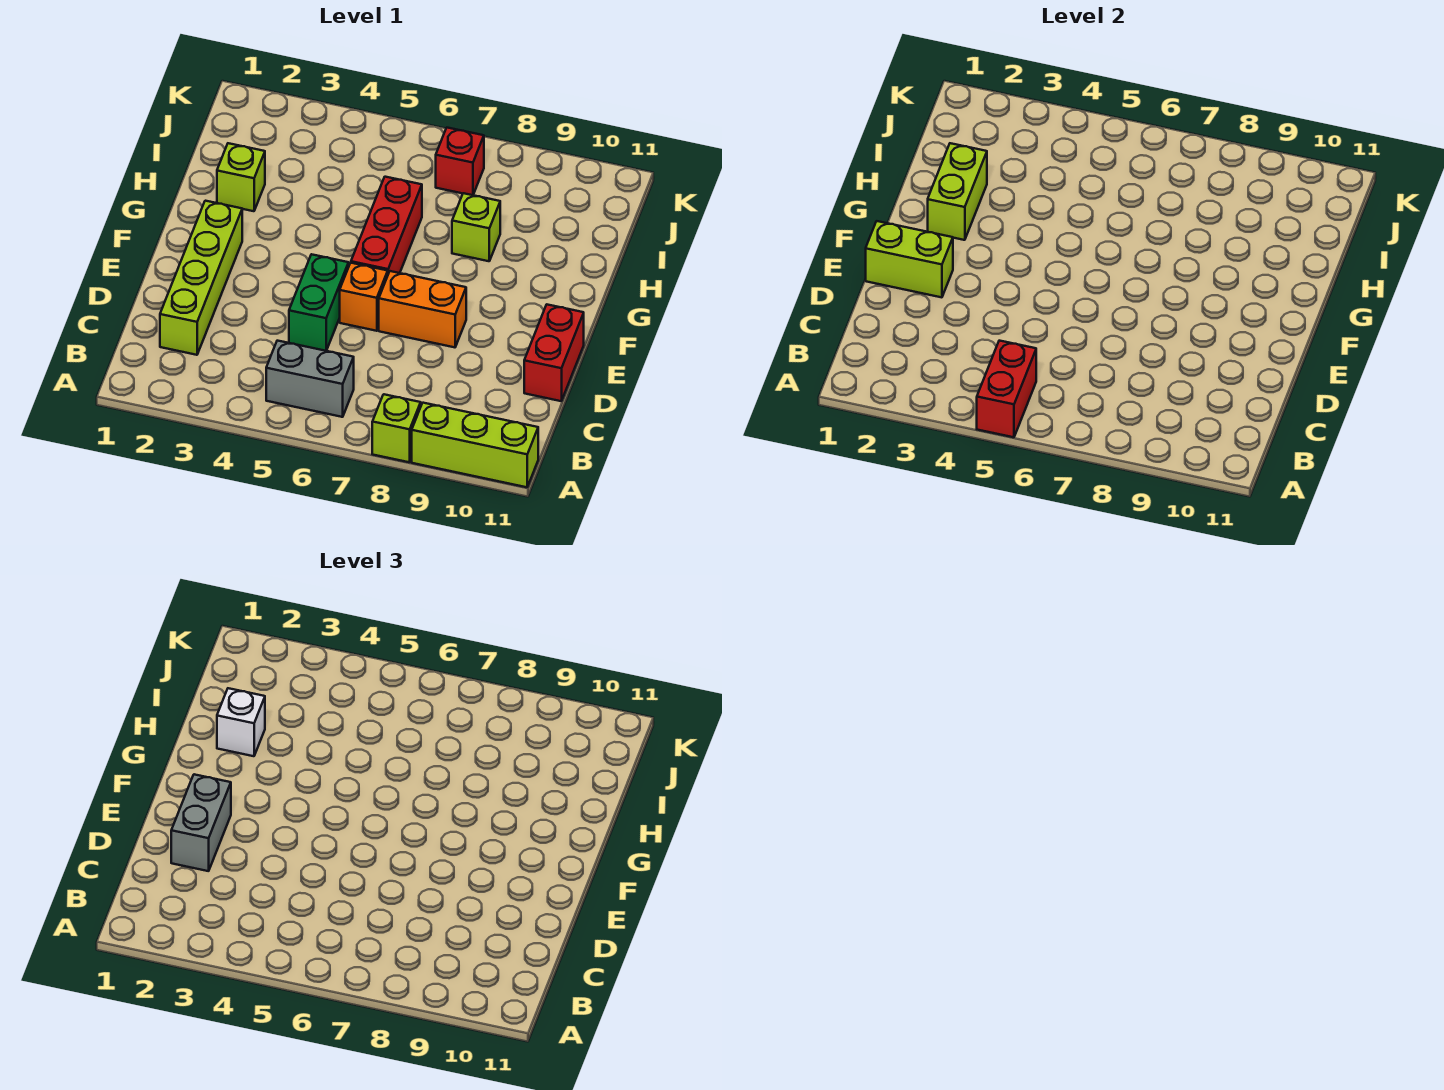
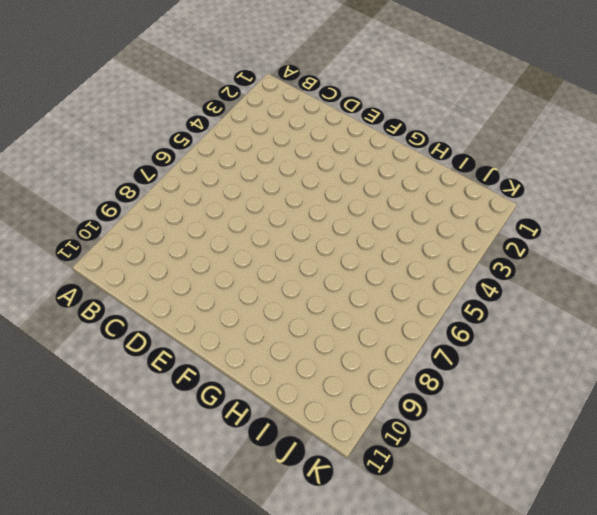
none -> lime 1x1 brick [372,394,421,462]
none -> lime 1x3 brick [412,403,538,487]
none -> grey 1x2 brick [266,341,354,417]

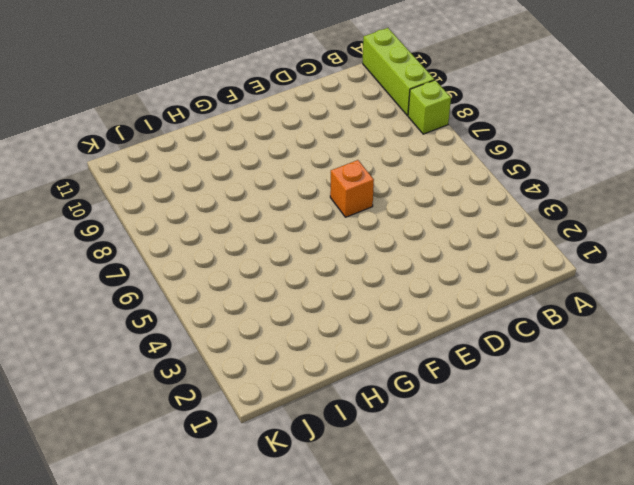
none -> grey 1x2 brick [266,341,354,417]
none -> lime 1x4 brick [160,201,242,355]
none -> green 1x2 brick [289,254,349,351]

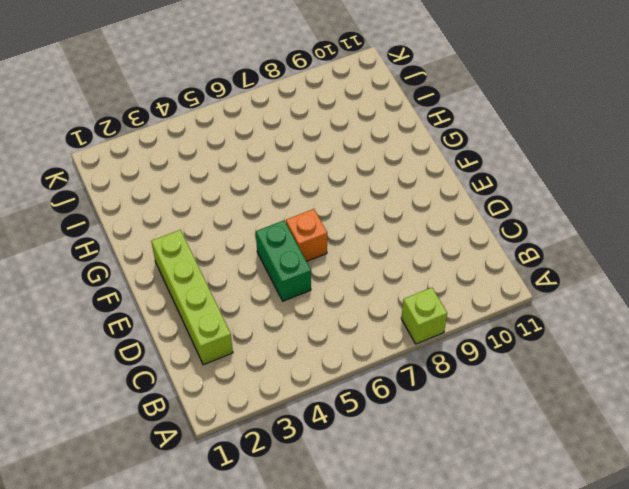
none -> lime 1x3 brick [412,403,538,487]
none -> grey 1x2 brick [266,341,354,417]
none -> red 1x2 brick [524,305,584,401]

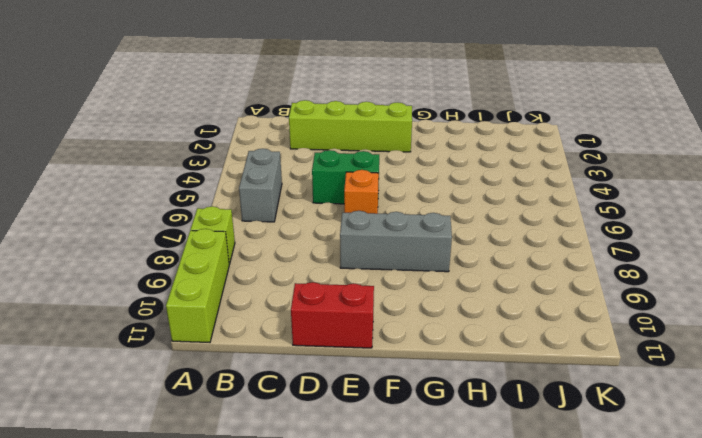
grey 1x3 brick [340,211,452,272] -> orange 1x2 brick [379,271,466,347]
none -> red 1x3 brick [351,177,422,274]
none -> lime 1x1 brick [217,143,265,211]
none -> lime 1x1 brick [452,193,500,261]

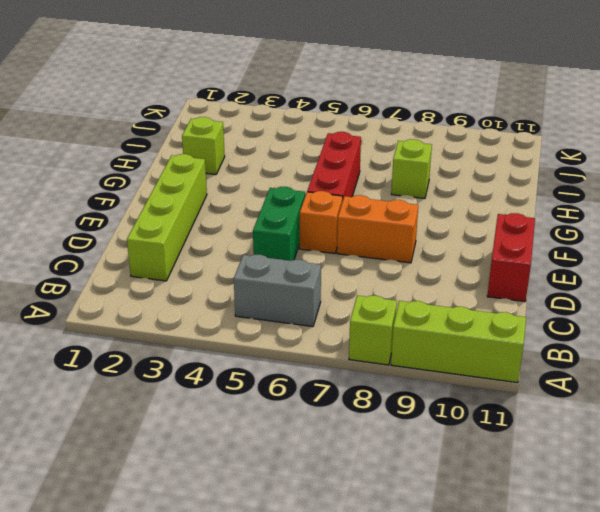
none -> red 1x1 brick [436,128,484,195]
none -> red 1x2 brick [977,341,1036,437]
none -> lime 1x2 brick [866,221,953,297]

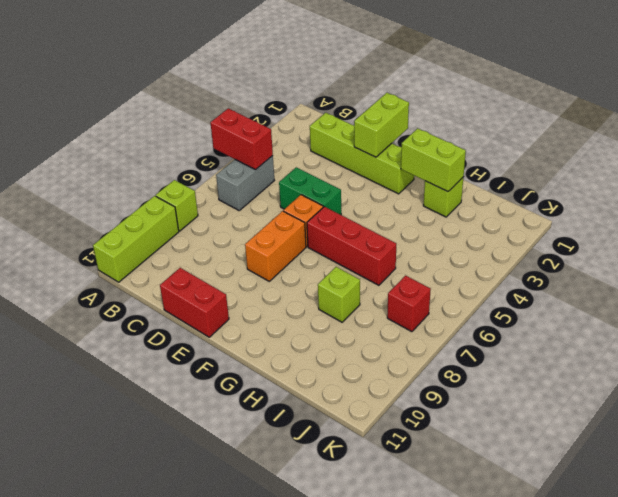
none -> grey 1x2 brick [171,774,231,871]
none -> white 1x1 brick [217,688,265,756]

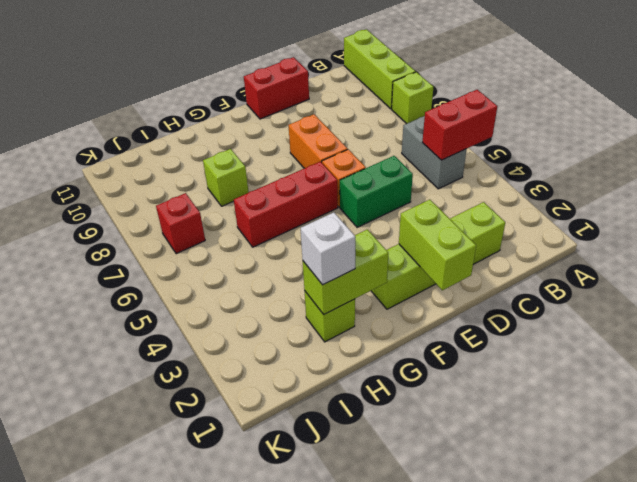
none -> grey 1x2 brick [171,774,231,871]

